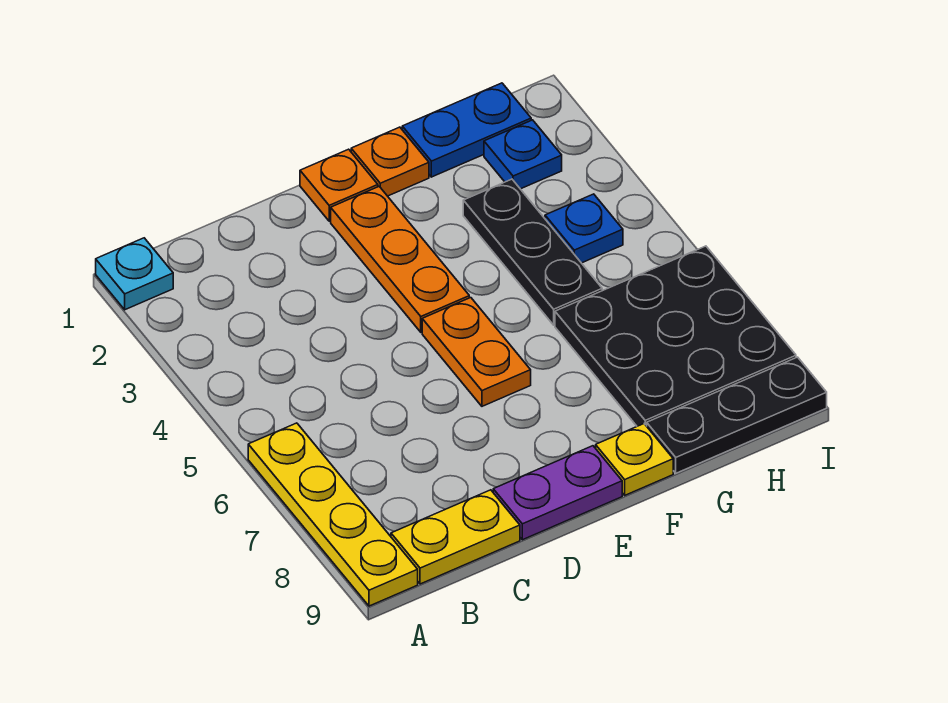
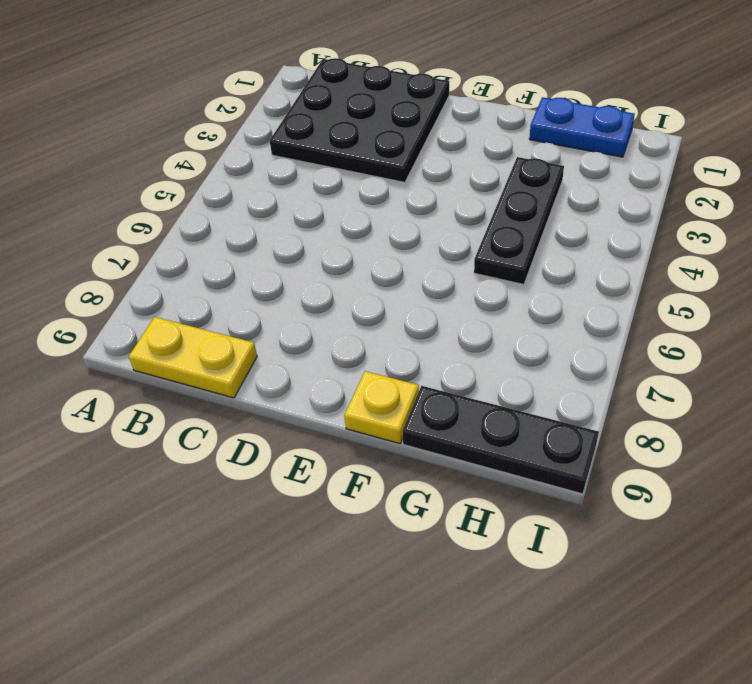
black 3x3 plate [270,58,449,182] -> black 3x3 plate moved to [555,246,796,426]
none -> cyan 1x1 plate [96,238,173,310]
none -> yellow 1x4 plate [248,423,418,606]
none -> purple 1x2 plate [493,446,622,540]

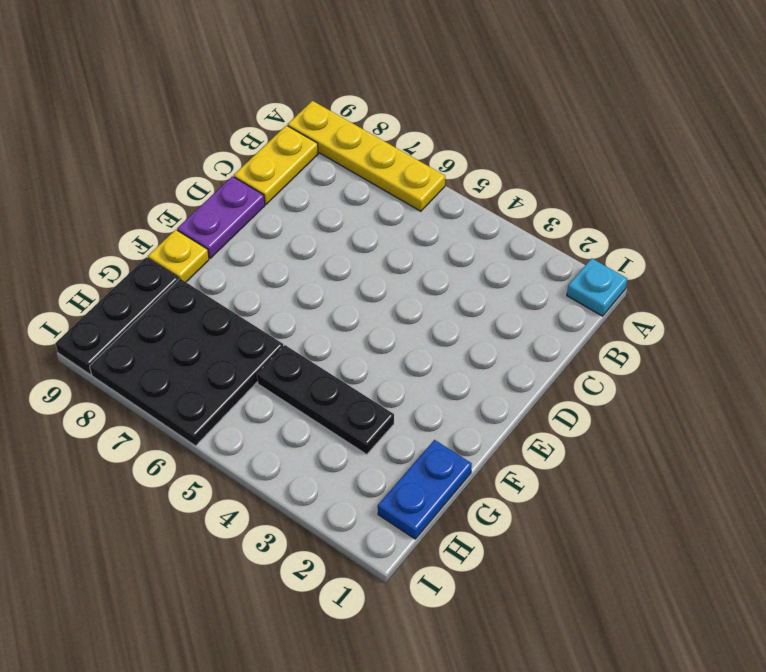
none -> orange 1x1 plate [300,149,378,221]
none -> orange 1x3 plate [331,187,469,332]
none -> orange 1x2 plate [422,298,531,406]

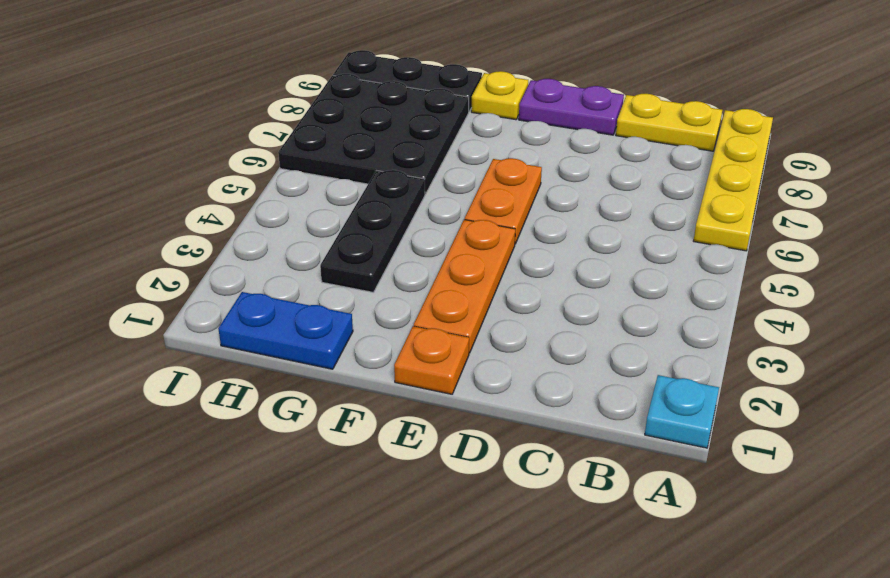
none -> orange 1x1 plate [351,127,429,196]
none -> blue 1x1 plate [484,120,562,189]
none -> blue 1x1 plate [545,194,623,263]

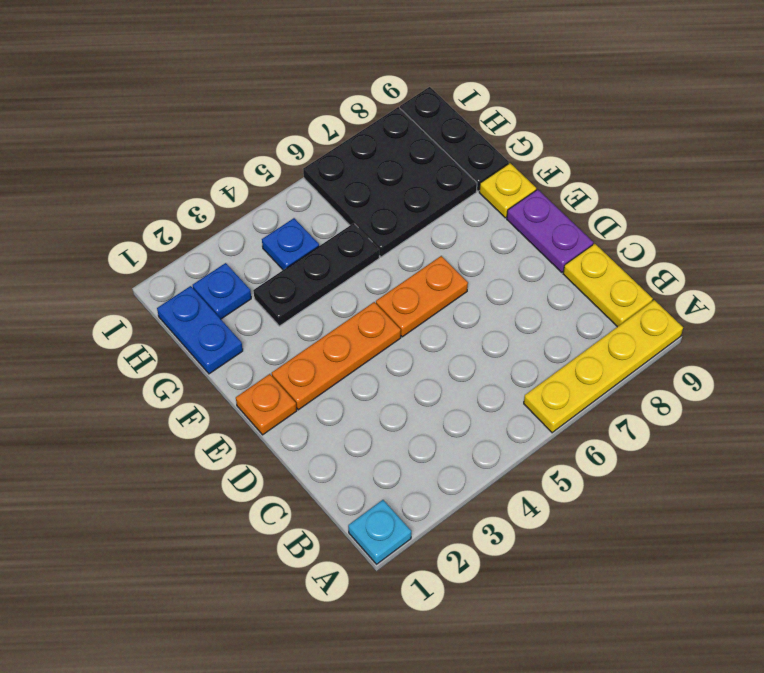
none -> orange 1x1 plate [351,127,429,196]

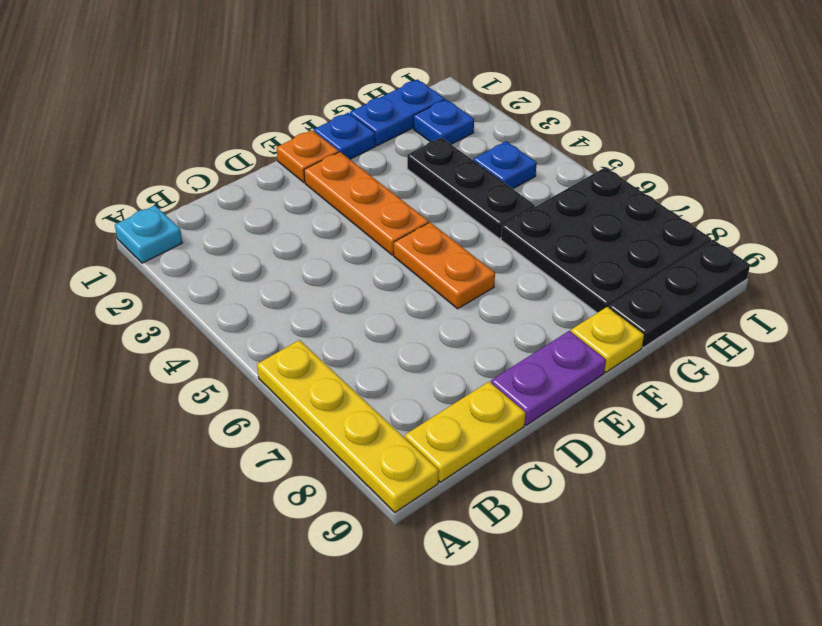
blue 1x1 plate [314,113,375,159] -> orange 1x1 plate [351,127,429,196]

